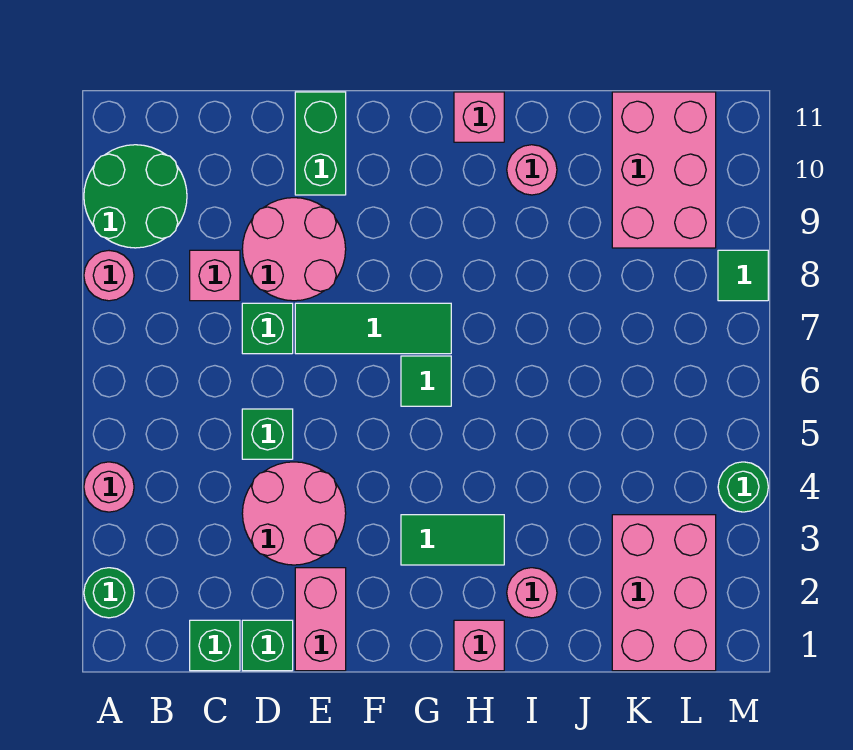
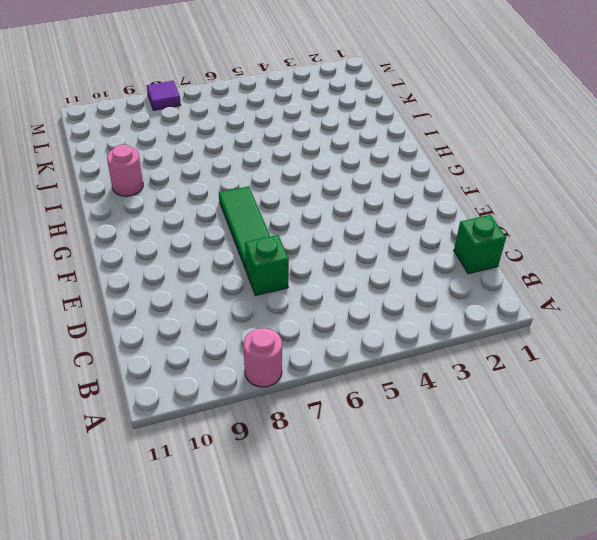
purple 1x1 tile [147,81,181,110] -> green 1x1 tile [718,250,768,301]
none -> green 1x1 round brick [84,568,134,618]
none -> pink 1x1 round brick [84,462,134,512]
none -> green 2x2 round brick [84,145,187,248]

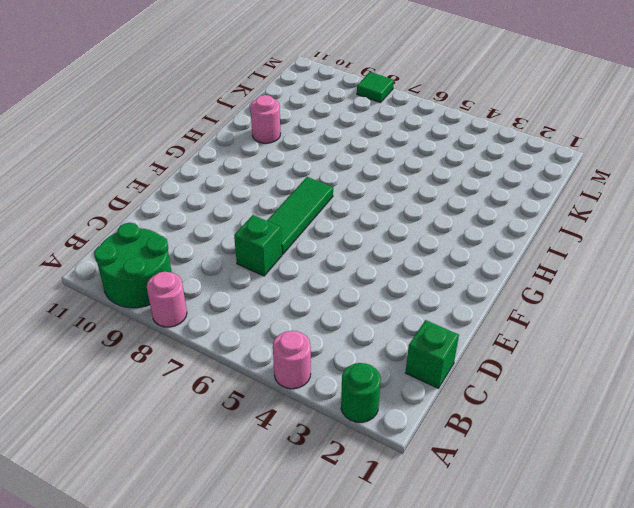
none -> pink 1x1 brick [190,250,240,301]
none -> green 1x1 brick [242,620,293,671]
none -> pink 2x2 round brick [242,462,346,565]

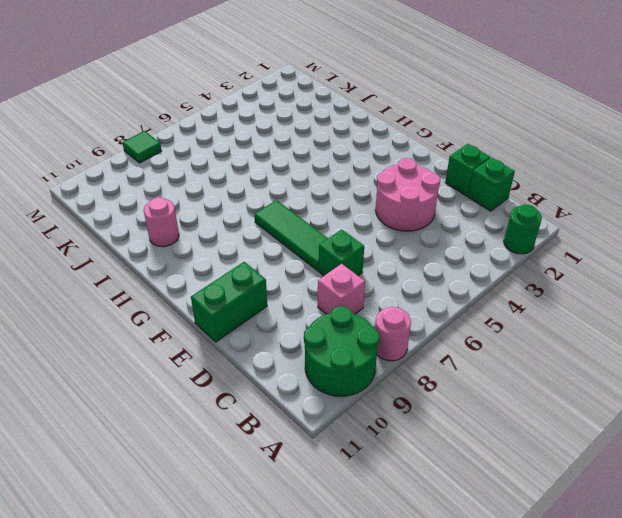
none -> pink 1x1 round brick [84,462,134,512]
none -> green 1x1 brick [242,409,293,459]
none -> pink 2x2 round brick [242,198,346,301]

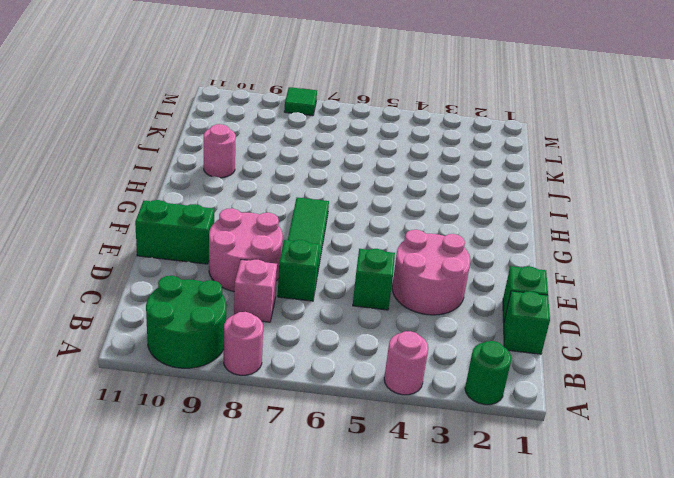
none -> pink 1x2 brick [295,568,346,671]
none -> green 1x2 tile [401,515,504,565]
none -> green 1x1 tile [401,356,451,406]

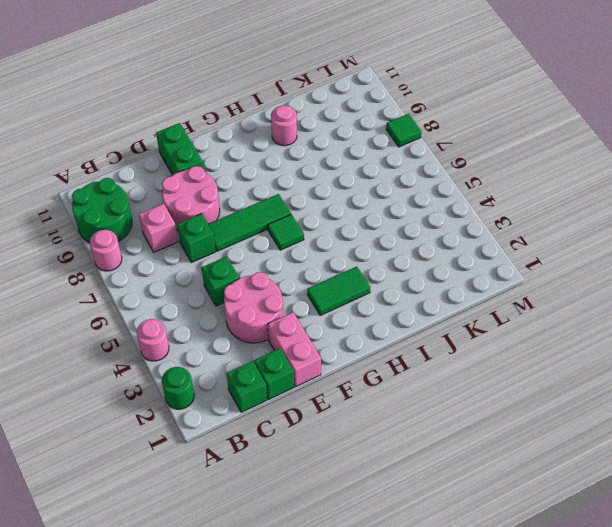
none -> pink 1x1 brick [454,620,504,671]
none -> pink 1x1 brick [454,92,504,142]
none -> pink 1x1 round brick [507,568,557,618]

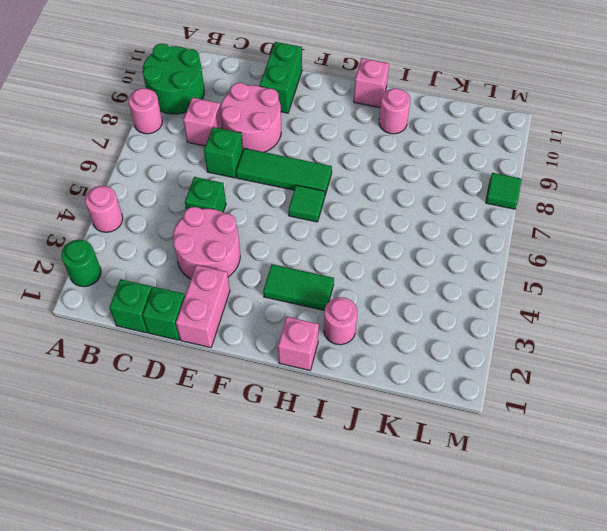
none -> pink 2x3 brick [612,515,716,671]
none -> pink 2x3 brick [612,92,716,248]
none -> green 1x1 round brick [718,462,768,512]

